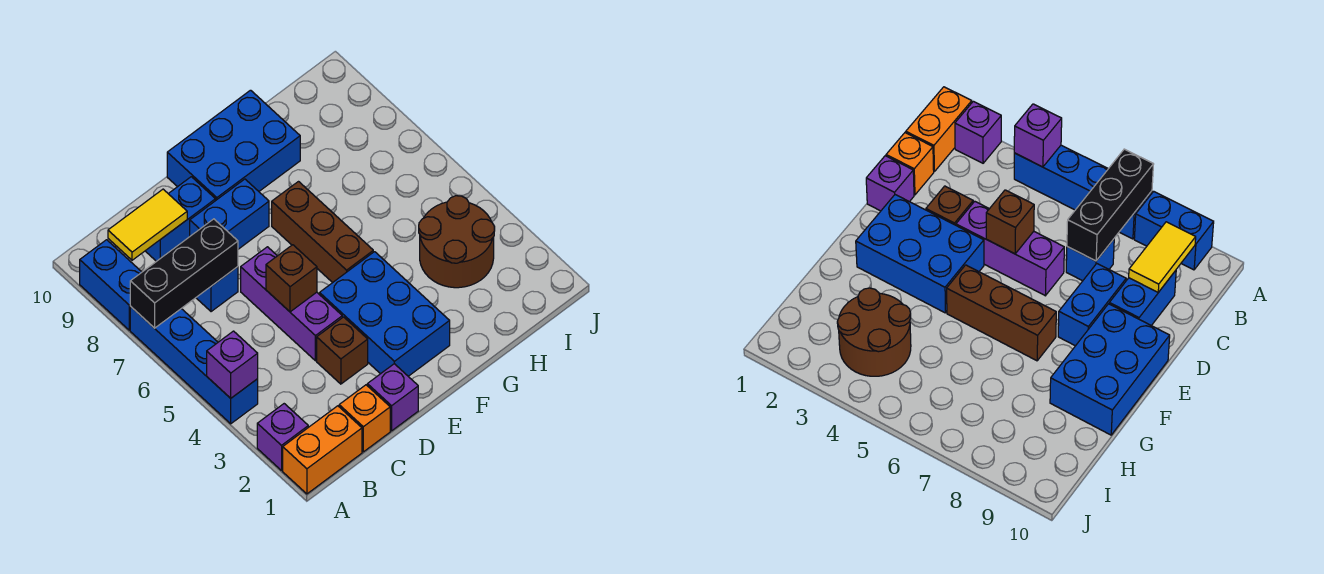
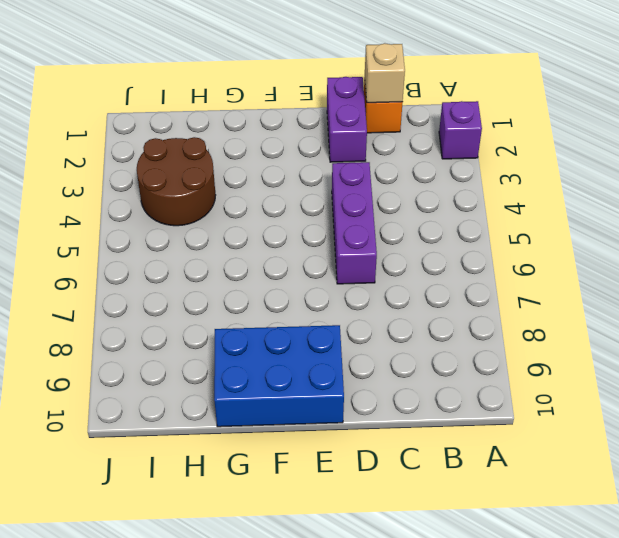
tan 1x1 brick [365,43,405,103] -> none
purple 1x2 brick [327,77,367,162] -> purple 1x1 brick [367,364,418,431]
none -> orange 1x2 brick [283,406,362,494]
none -> blue 1x4 brick [130,307,258,424]
none -> blue 1x2 brick [80,240,142,330]

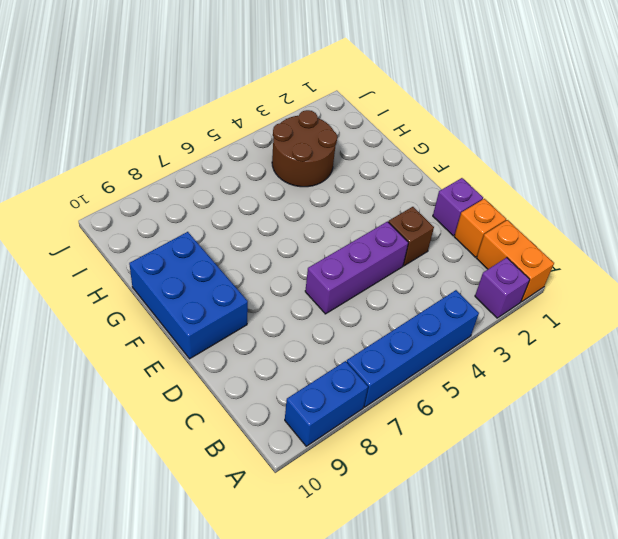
none -> blue 1x1 brick [196,267,238,312]
none -> blue 1x2 brick [146,177,215,261]
none -> blue 1x2 brick [190,179,269,249]

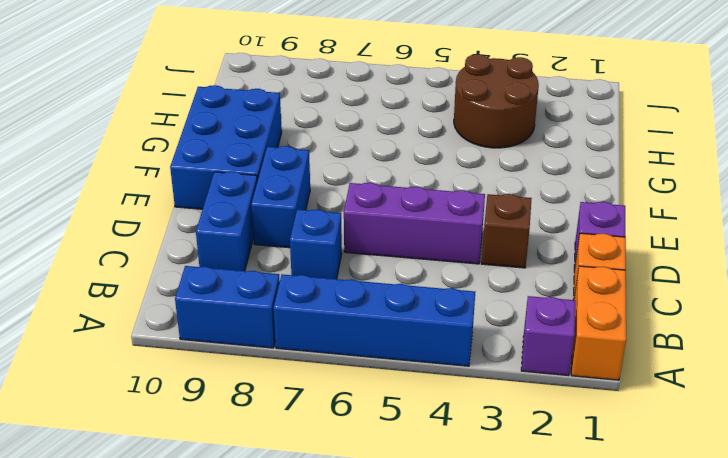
none -> blue 2x3 brick [320,252,450,376]
none -> brown 1x3 brick [272,182,373,283]
none -> purple 1x1 brick [207,331,258,398]

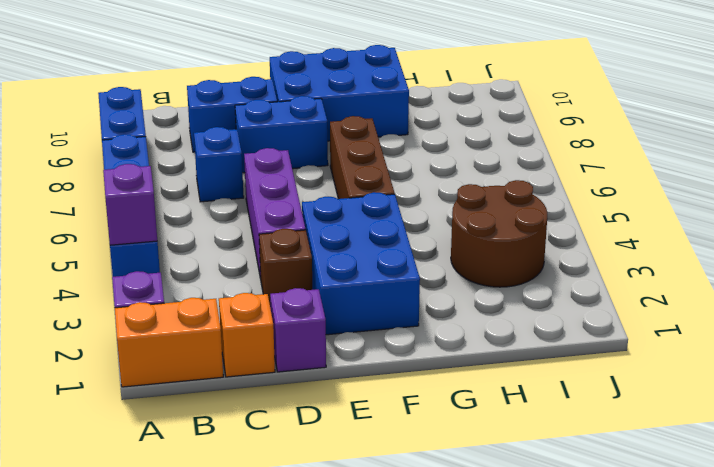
none -> black 1x3 brick [130,219,238,328]
none -> yellow 1x2 tile [108,189,187,260]
none -> brown 1x1 brick [266,245,317,312]

